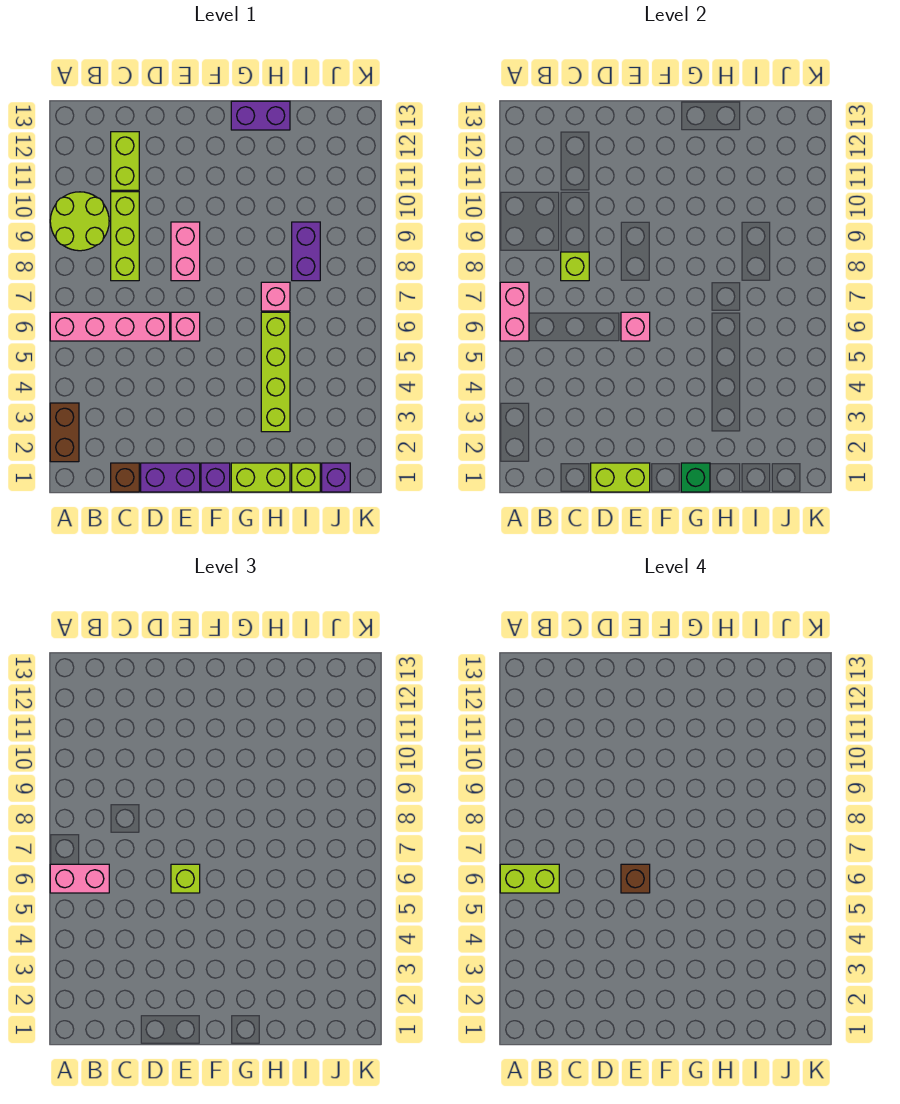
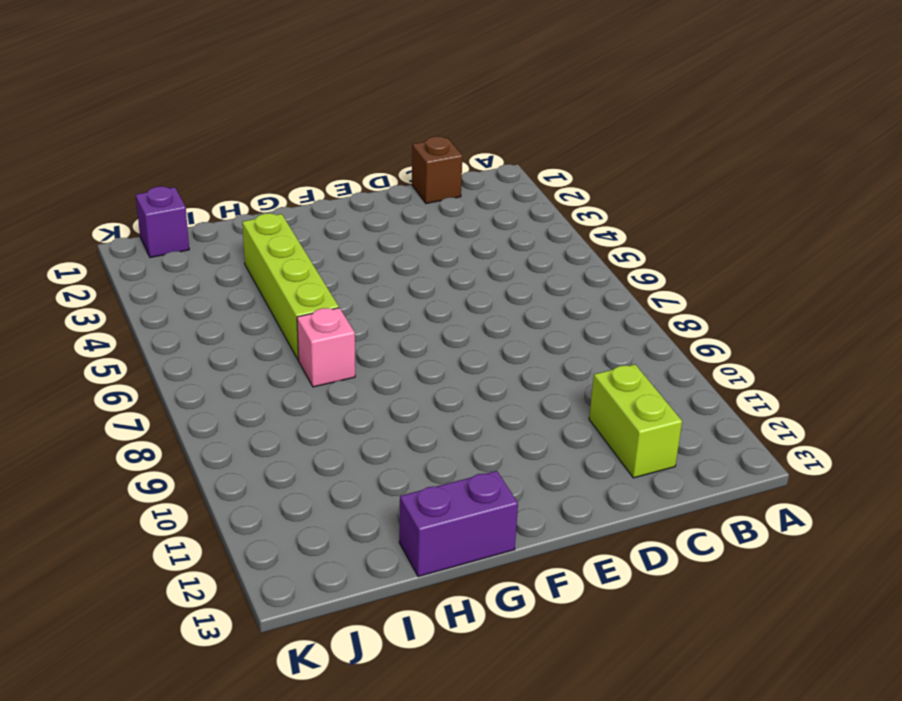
none -> brown 1x2 brick [50,403,79,462]
none -> pink 1x4 brick [50,312,170,341]
none -> lime 2x2 round brick [50,192,109,251]

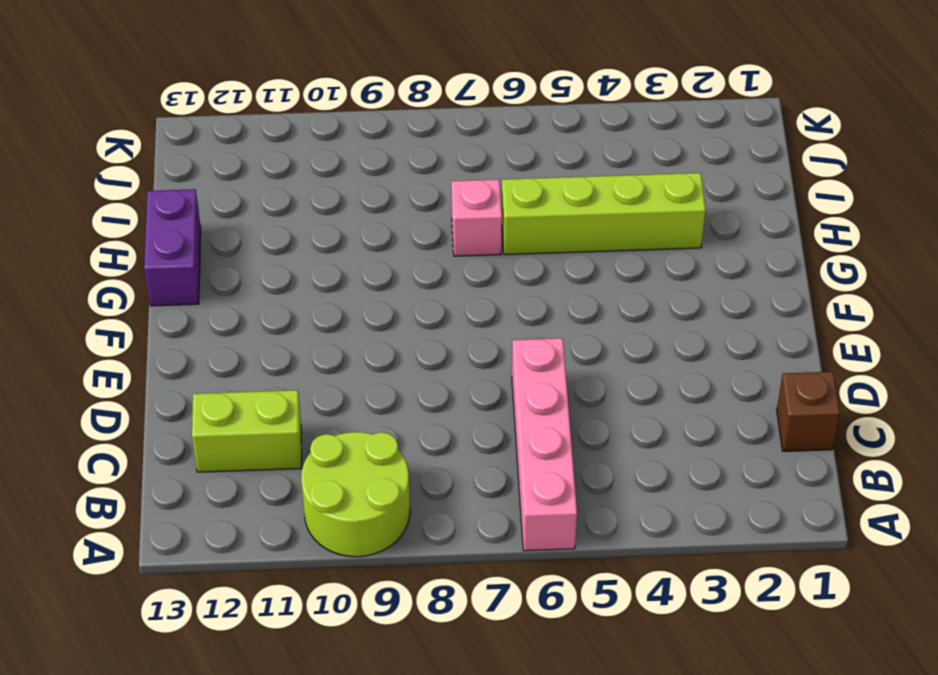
none -> brown 1x2 brick [50,403,79,462]
none -> lime 1x3 brick [111,192,139,281]
none -> purple 1x2 brick [141,463,200,492]

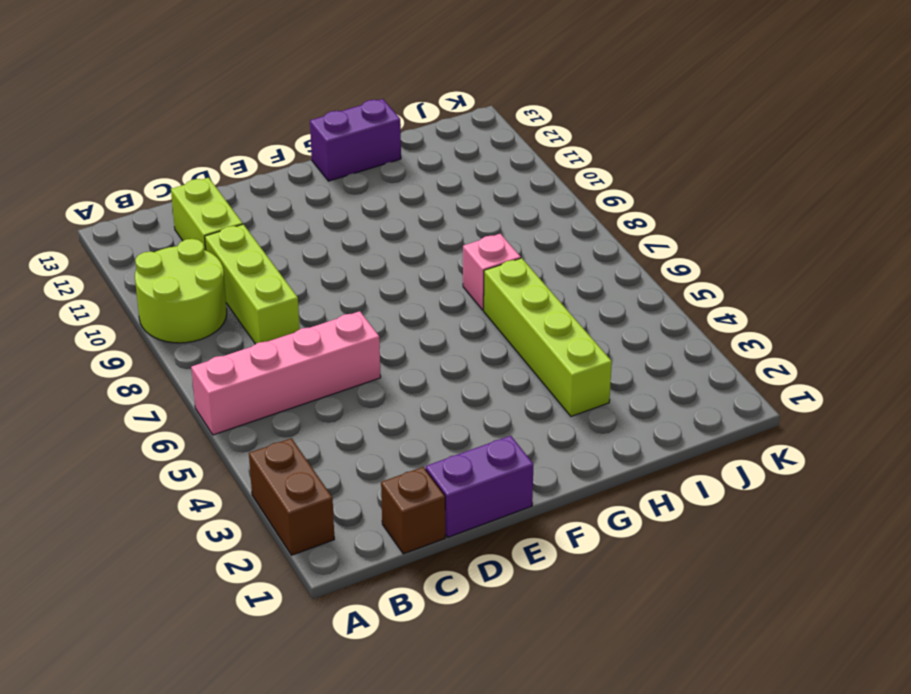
none -> pink 1x1 brick [171,312,200,341]
none -> pink 1x2 brick [171,222,200,281]
none -> purple 1x1 brick [201,463,230,492]

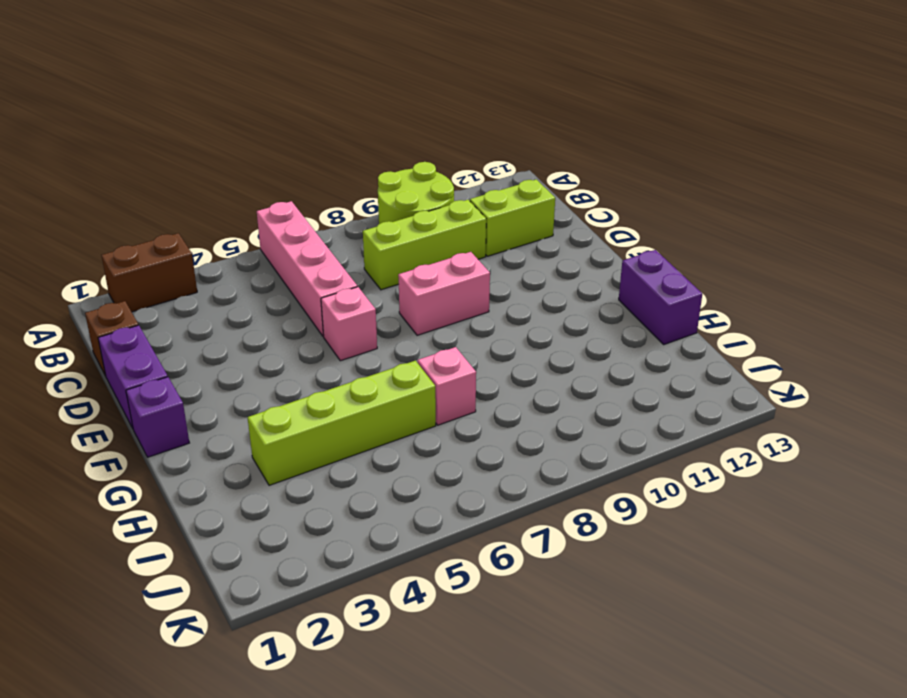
none -> lime 1x2 brick [231,463,290,492]
none -> lime 1x1 brick [292,463,320,492]
none -> purple 1x2 brick [292,222,320,281]

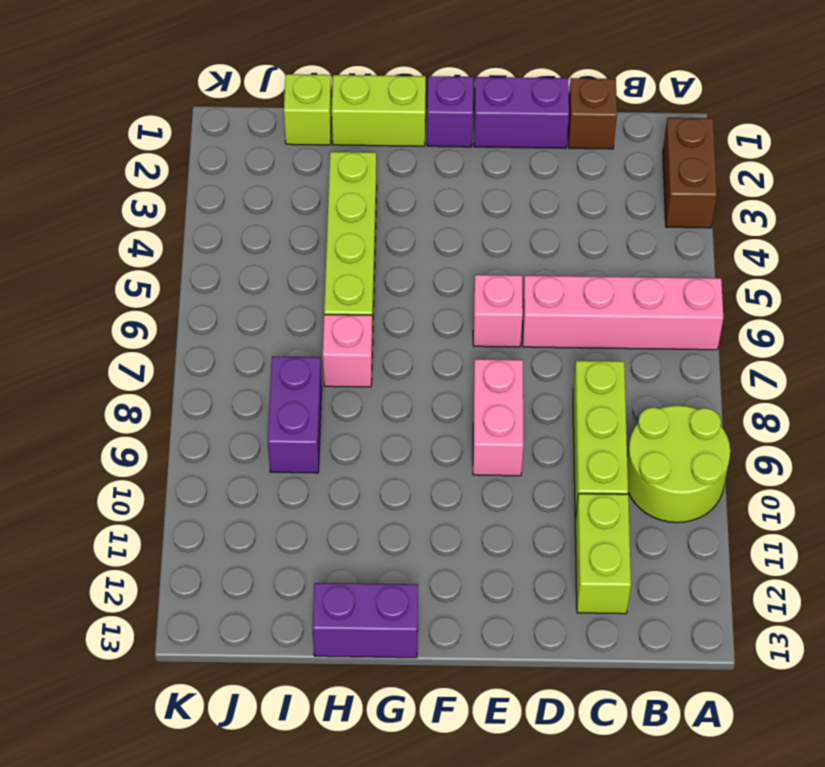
none -> purple 1x1 brick [322,463,350,492]
none -> pink 1x2 brick [500,282,529,341]
none -> lime 1x1 brick [561,252,589,281]

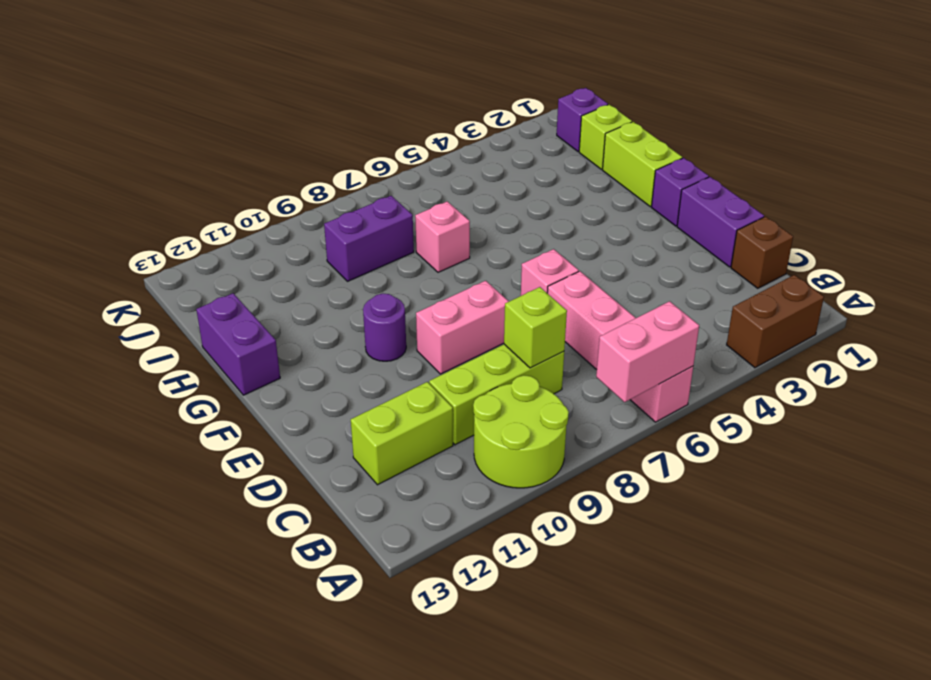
purple 1x1 round brick [363,294,406,361] -> none
none -> lime 1x4 brick [261,312,290,432]
none -> lime 1x2 brick [591,463,650,492]
none -> pink 1x1 brick [621,312,650,341]

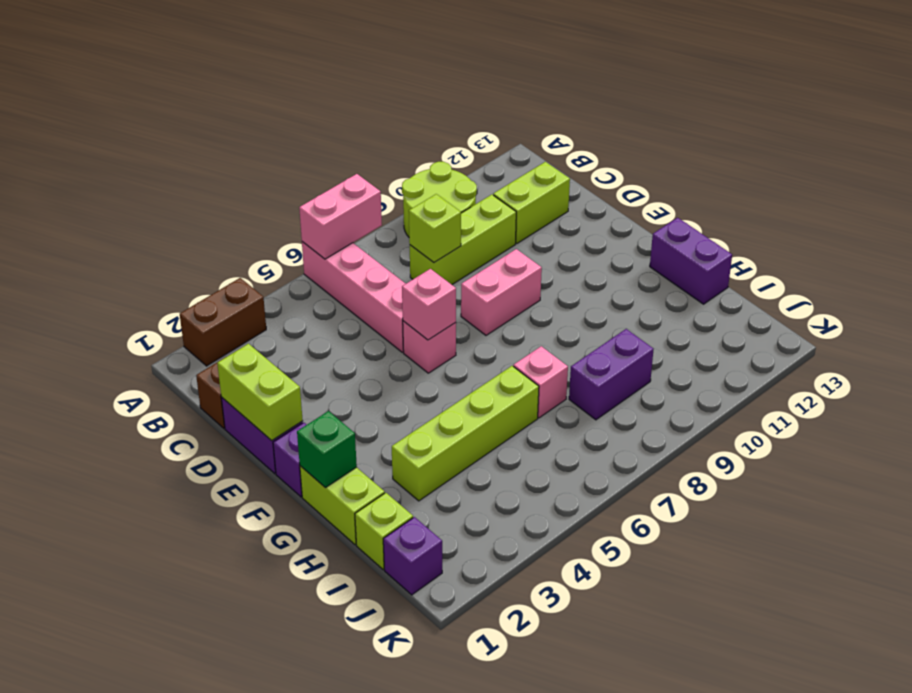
none -> pink 1x2 brick [50,864,109,893]
none -> lime 1x1 brick [171,864,200,893]
none -> lime 1x2 brick [500,864,559,893]

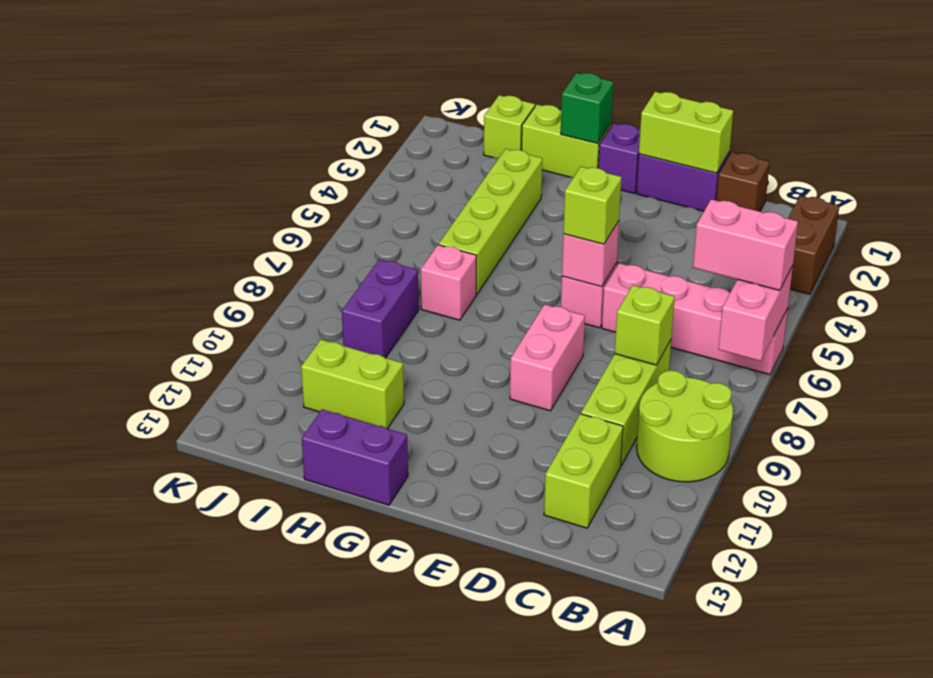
lime 1x2 brick [301,339,404,429] -> lime 1x2 brick moved to [500,864,559,893]
none -> purple 1x1 brick [322,463,350,492]
none -> brown 1x1 brick [621,864,650,893]

